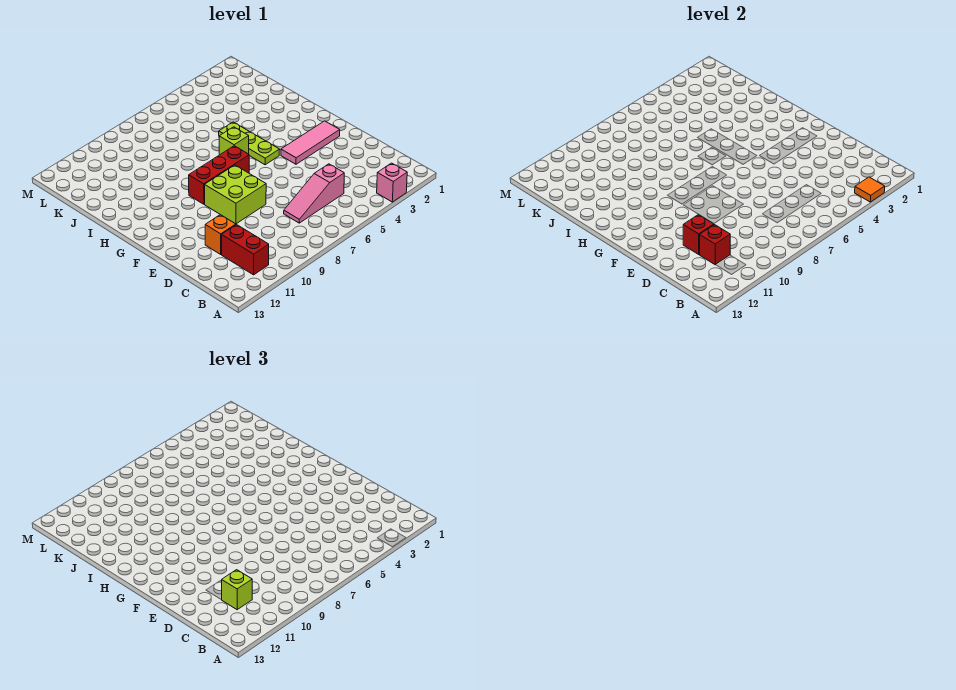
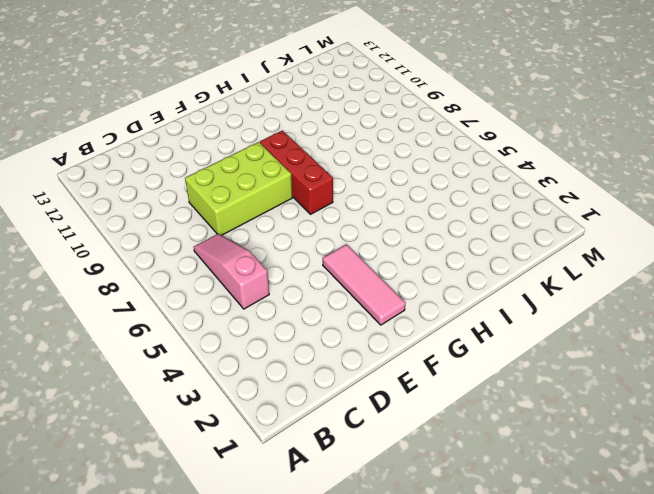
lime 2x3 brick [185,142,292,235] -> lime 2x2 brick [205,165,266,224]
none -> pink 1x1 brick [377,163,407,202]
none -> red 1x2 brick [222,225,269,275]
none -> orange 1x1 brick [205,215,236,255]

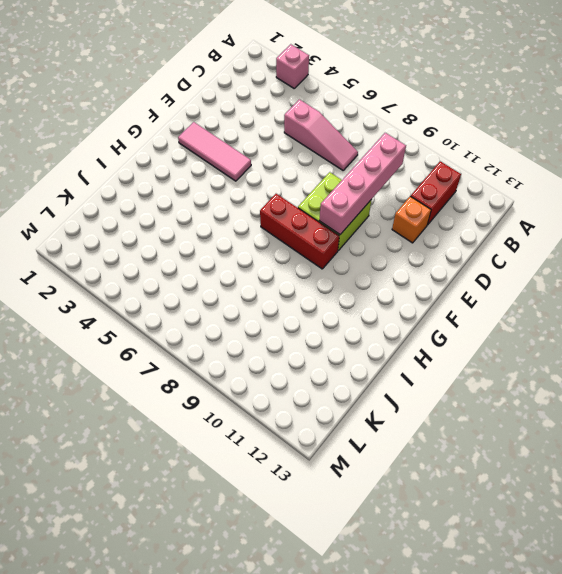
pink 1x4 brick [319,133,406,234] -> none
none -> lime 1x3 plate [219,122,280,165]
none -> lime 1x1 brick [219,127,249,155]
none -> orange 1x1 tile [855,177,885,202]

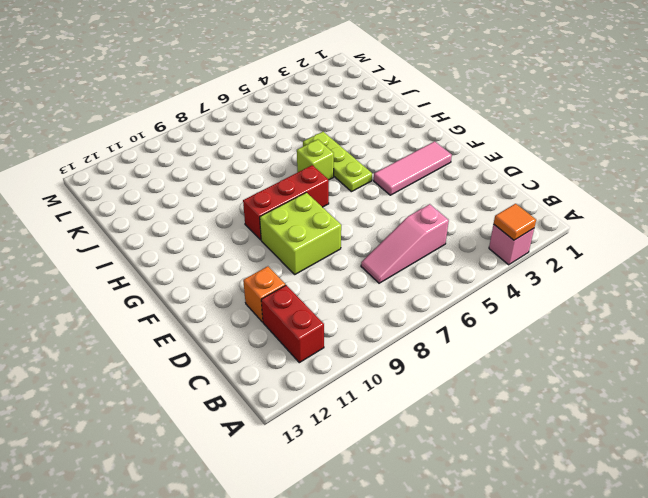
none -> red 1x1 brick [700,225,730,265]
none -> red 1x1 brick [683,215,714,255]
none -> lime 1x1 brick [222,570,252,610]

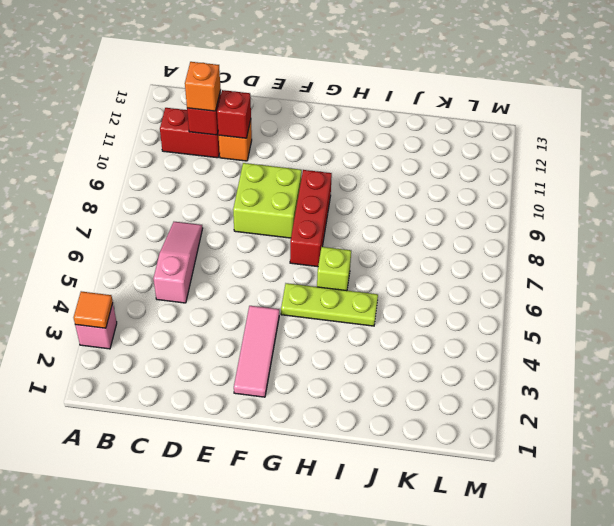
orange 1x1 brick [185,62,221,111] -> lime 1x1 brick [222,570,252,610]

